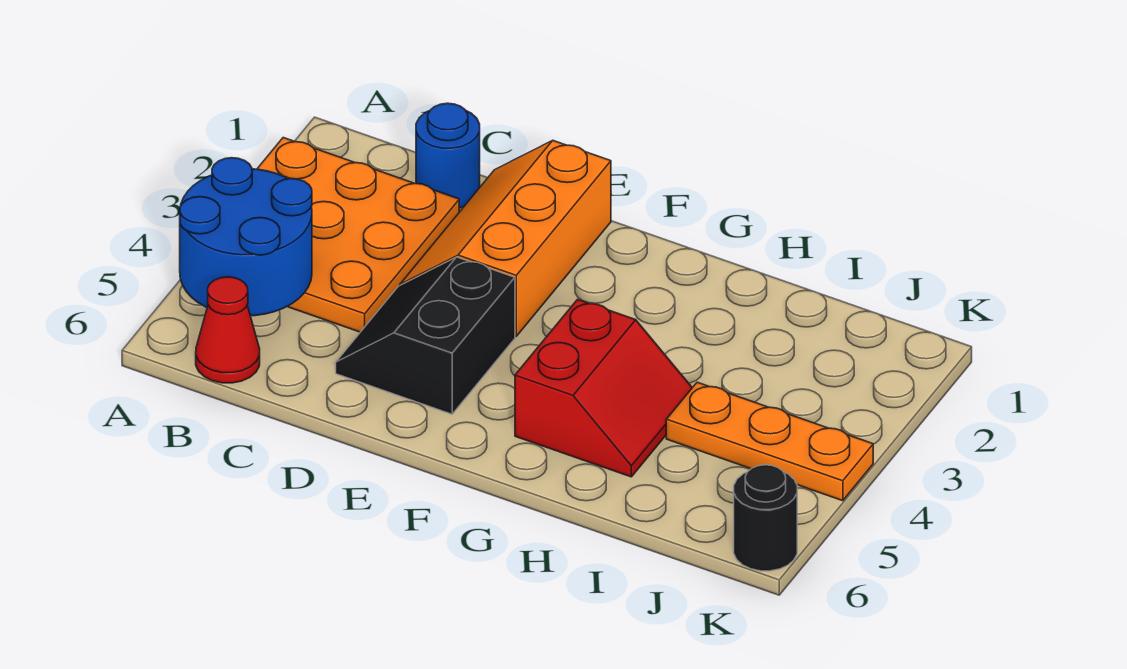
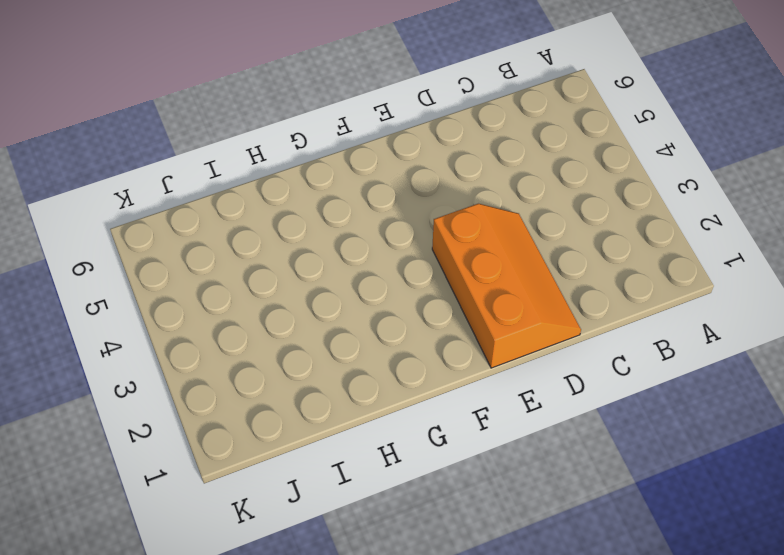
none -> orange 3x3 plate [257,138,459,332]
none -> red 1x1 cone [196,277,260,383]

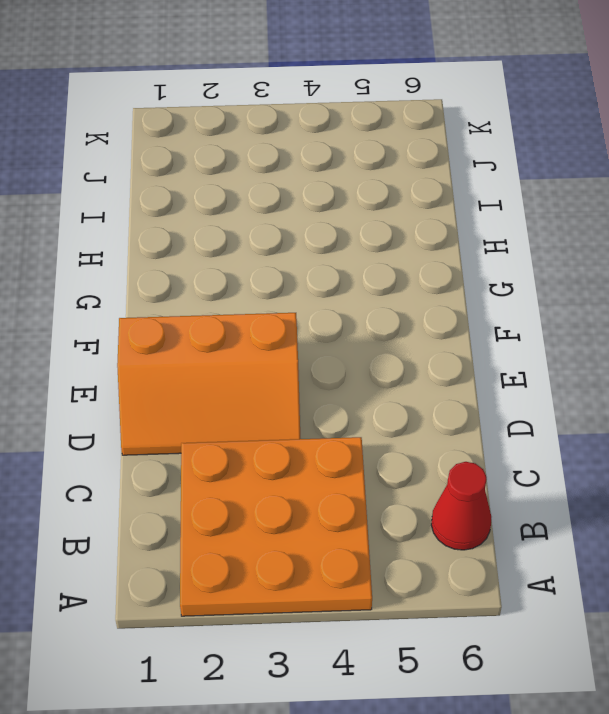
none -> blue 1x1 round brick [416,103,480,208]
none -> black 2x2 slope [336,257,515,414]

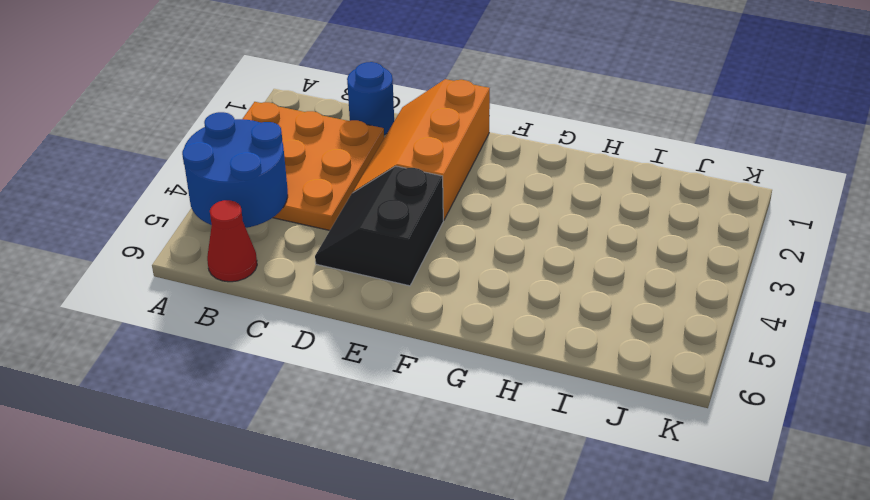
none -> red 2x2 slope [515,299,692,477]
none -> orange 1x3 plate [666,382,873,501]

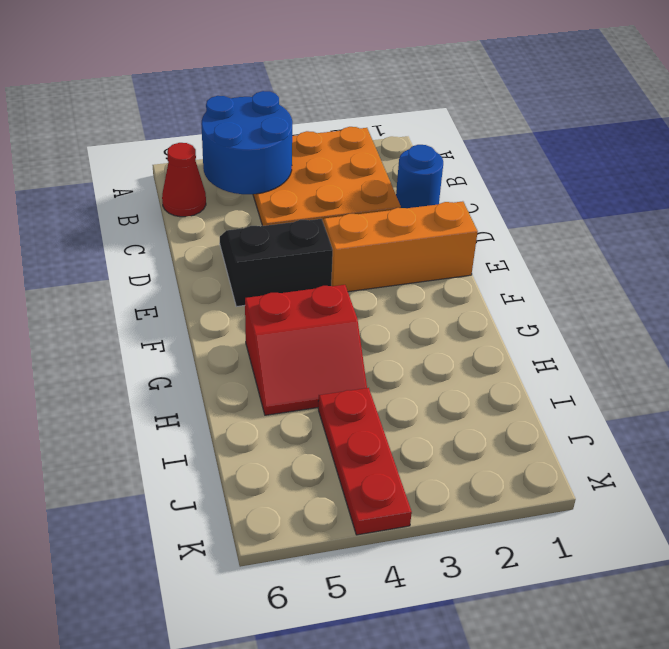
red 1x3 plate [318,388,412,535] -> orange 1x3 plate [666,382,873,501]
none -> black 1x1 round brick [734,465,797,571]

